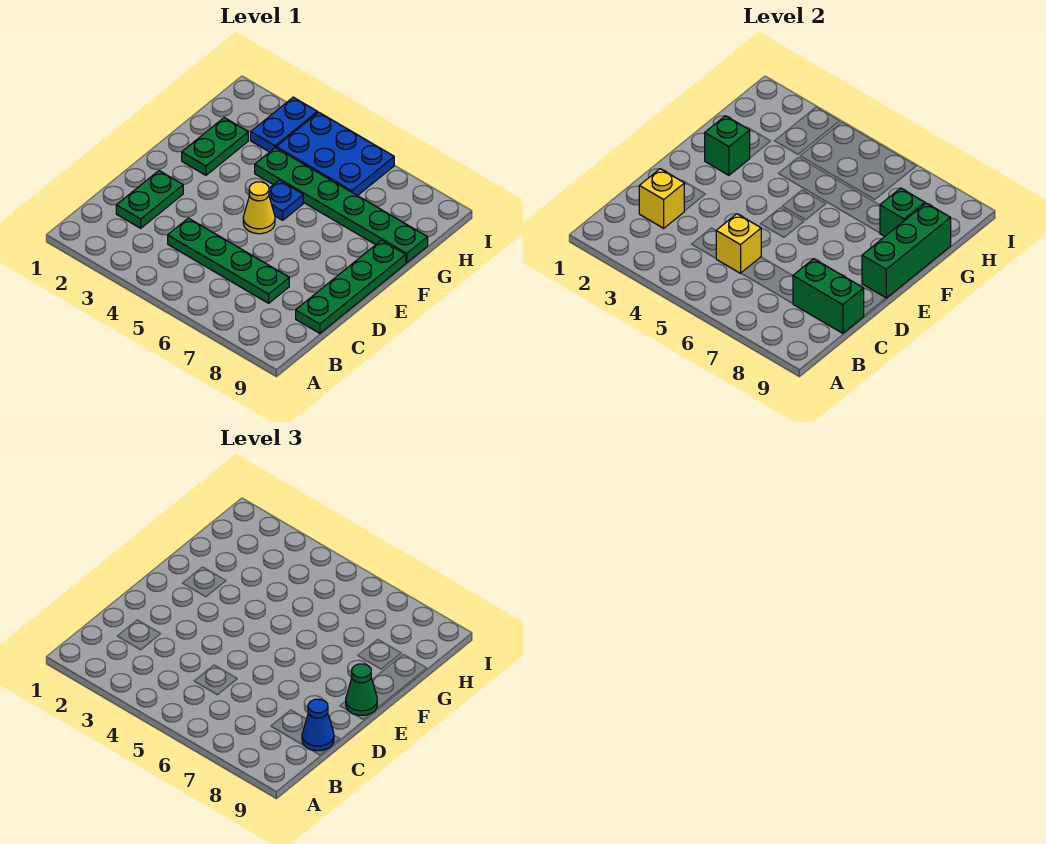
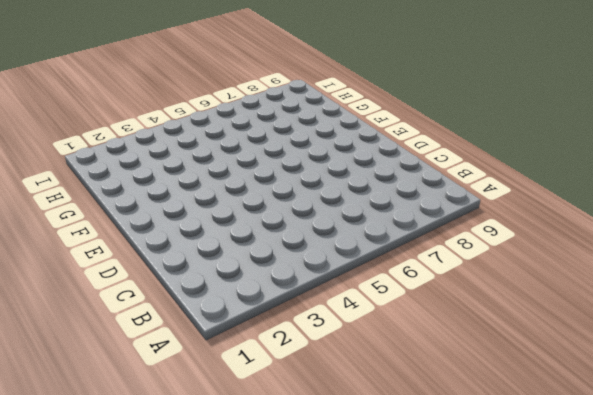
none -> green 1x2 plate [116,171,183,228]
none -> green 1x4 plate [168,218,289,303]
none -> green 1x4 plate [296,240,406,333]

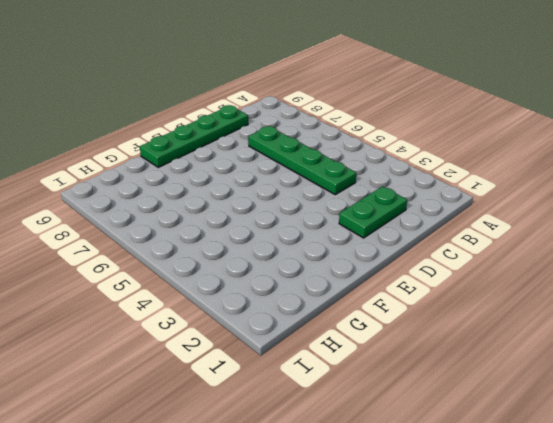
none -> yellow 1x1 cone [243,182,275,234]
none -> green 1x2 plate [182,118,248,175]
none -> blue 1x1 plate [269,180,303,220]

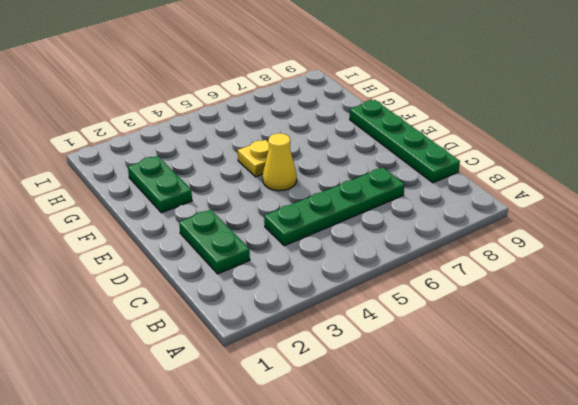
yellow 1x1 plate [238,140,269,177] -> blue 1x1 plate [269,180,303,220]
none -> green 1x6 plate [255,148,428,263]
none -> blue 1x2 plate [251,97,318,152]
none -> blue 2x3 plate [276,112,394,196]

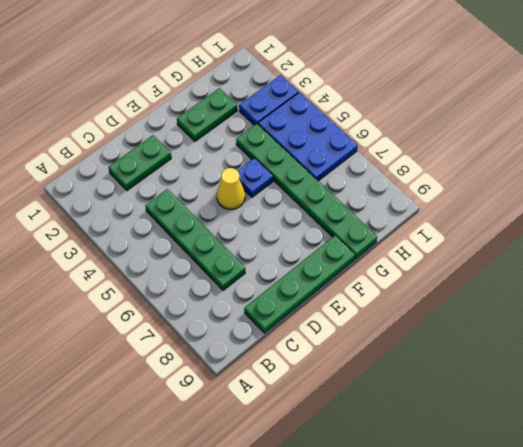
none -> yellow 1x1 brick [639,169,684,228]
none -> yellow 1x1 brick [716,214,761,273]
none -> green 1x2 brick [793,259,864,333]

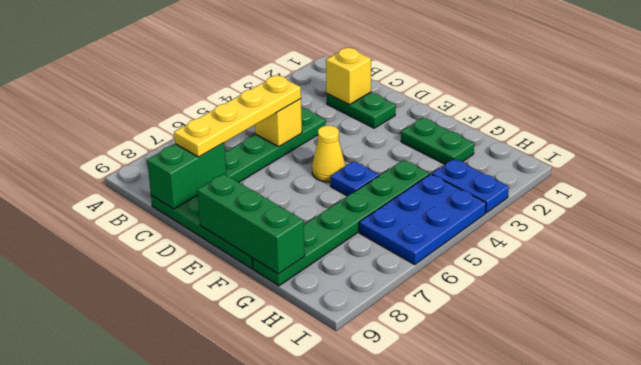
yellow 1x4 plate [174,75,301,157] -> none
none -> green 1x1 brick [705,116,750,175]
none -> green 1x1 brick [880,188,925,236]
none -> blue 1x1 cone [302,699,334,751]

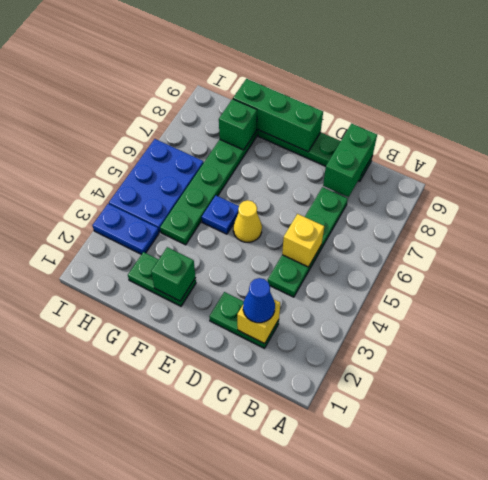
blue 1x1 cone [243,278,275,323] -> blue 1x1 cone moved to [302,699,334,751]
none -> green 1x1 cone [346,664,377,715]

